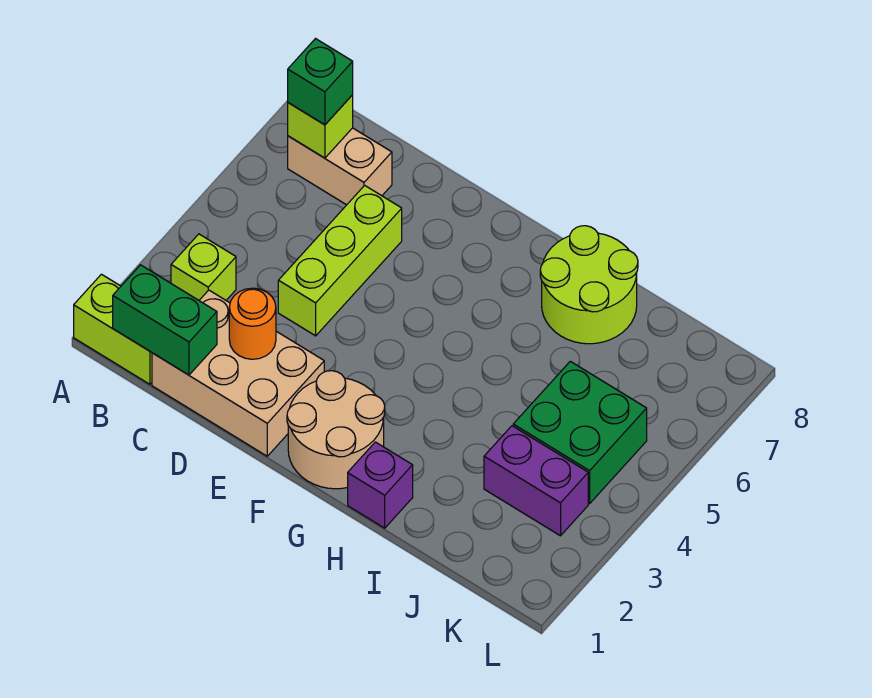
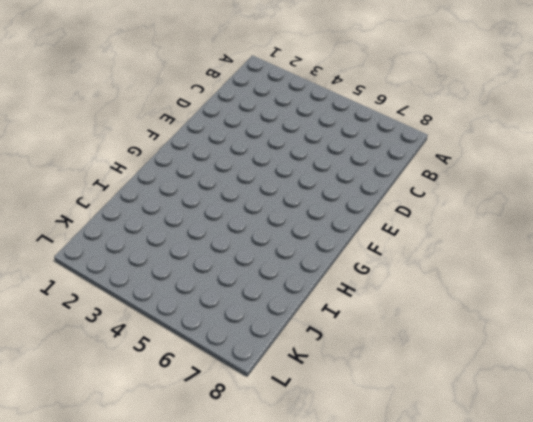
none -> lime 1x2 brick [74,274,152,384]
none -> lime 1x1 brick [171,234,236,300]
none -> tan 1x2 brick [288,128,392,205]

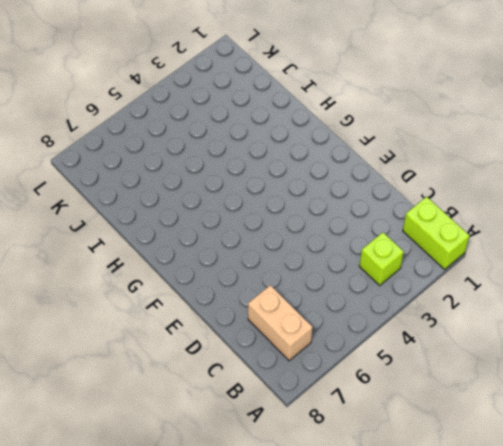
none -> tan 2x3 brick [152,290,324,456]
none -> lime 1x3 brick [278,185,402,336]
none -> tan 2x2 round brick [287,371,385,489]

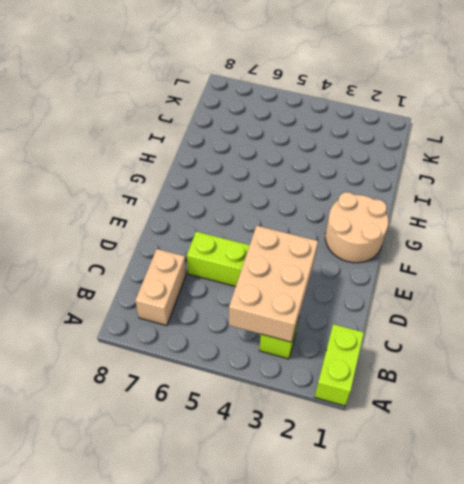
tan 2x3 brick [229,226,318,342] -> tan 2x3 brick moved to [152,290,324,456]
none -> purple 1x1 brick [348,442,413,528]
none -> lime 2x2 round brick [540,226,638,344]
none -> purple 1x2 brick [484,426,588,536]

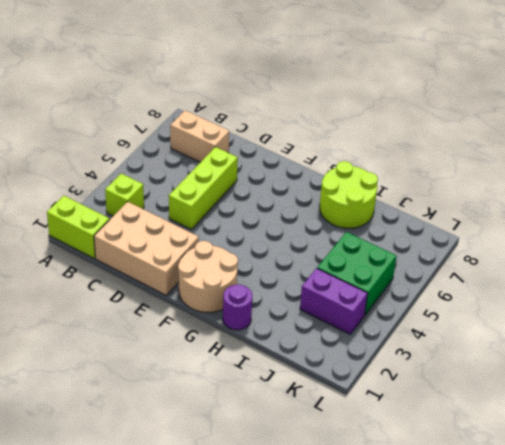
purple 1x1 round brick [223,284,252,330] -> purple 1x1 brick [348,442,413,528]
none -> green 1x2 brick [113,265,217,375]
none -> lime 1x1 brick [288,95,353,158]
none -> orange 1x1 round brick [229,288,276,359]

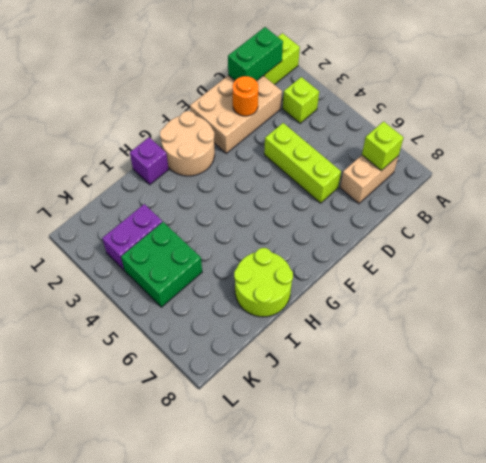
none -> green 1x1 brick [288,39,353,125]

